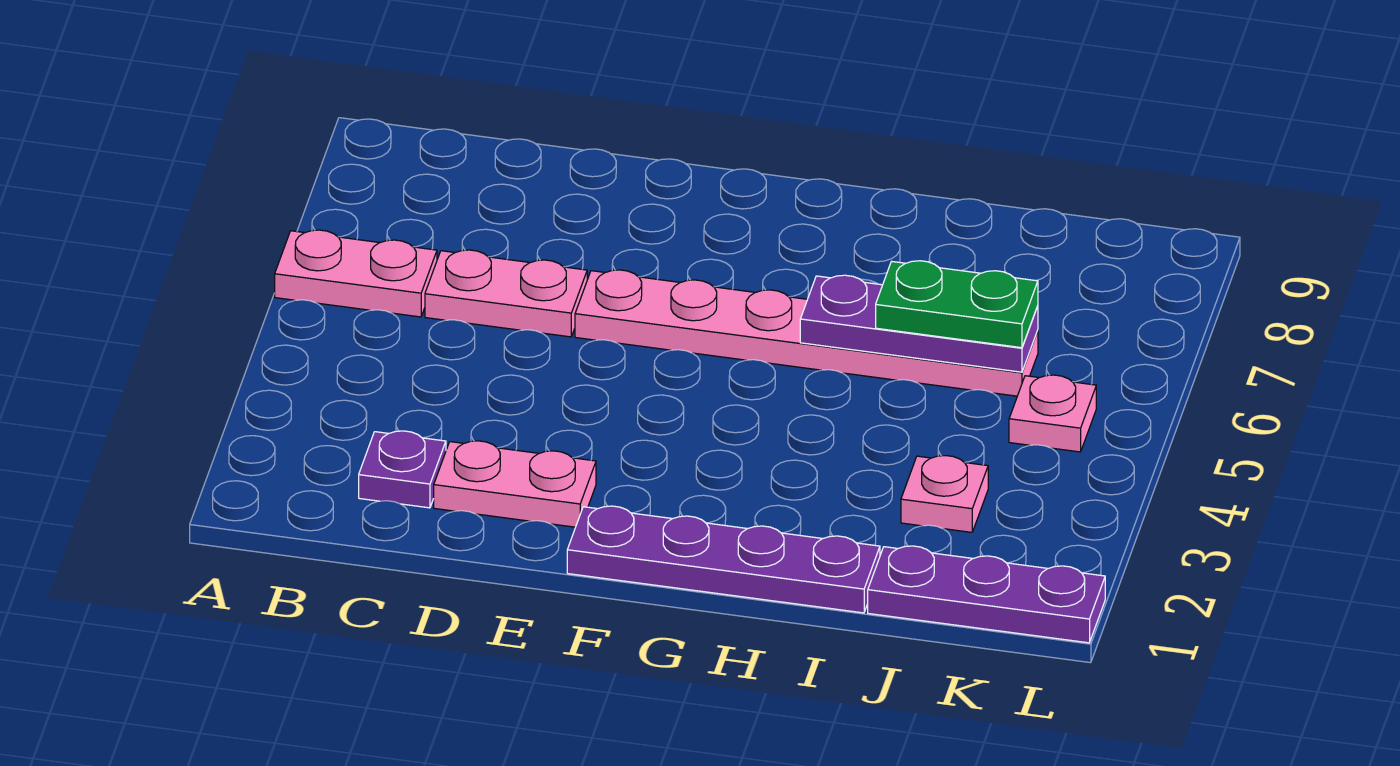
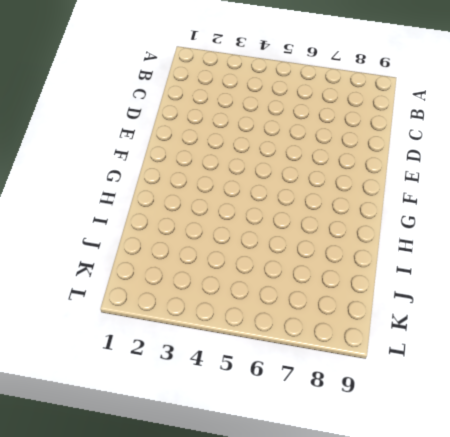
none -> pink 1x2 plate [275,230,437,317]
none -> purple 1x1 plate [359,431,446,508]

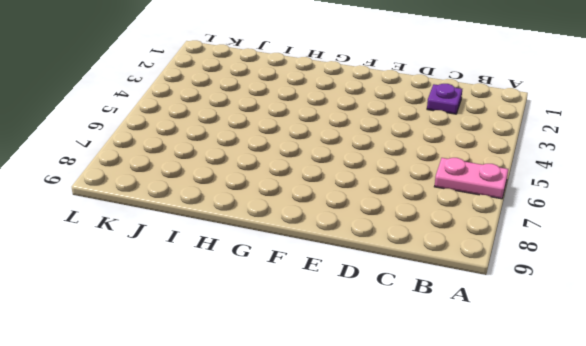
none -> pink 1x2 plate [425,250,587,337]
none -> pink 1x2 plate [434,441,596,527]

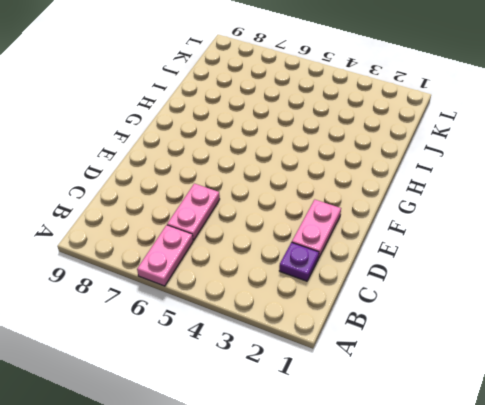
none -> pink 1x6 plate [575,270,1038,396]
none -> purple 1x4 plate [567,506,880,613]

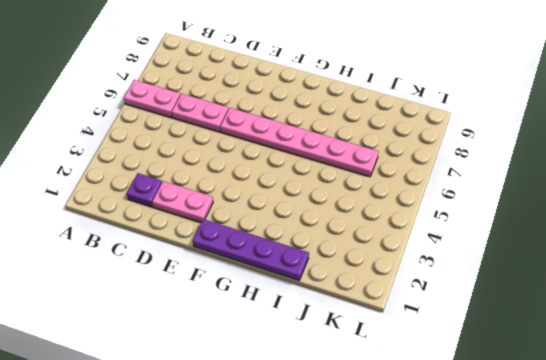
none -> purple 1x3 plate [868,546,1105,643]
none -> pink 1x1 plate [901,456,988,532]

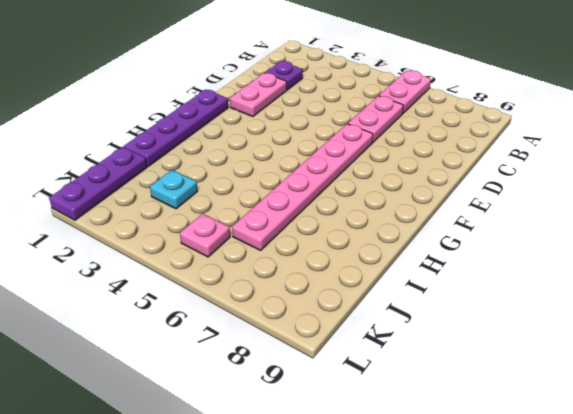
cyan 1x1 plate [150,170,198,209] -> pink 1x1 plate [901,456,988,532]
none -> purple 1x3 plate [800,275,1038,372]
none -> green 1x2 plate [876,261,1038,348]

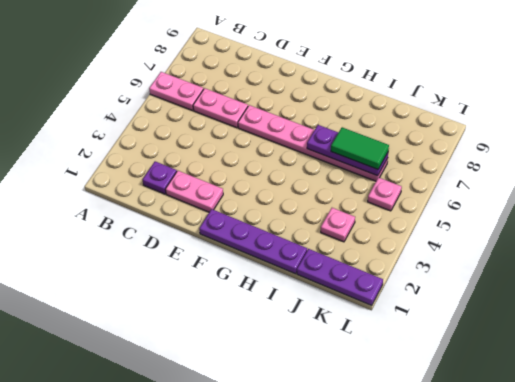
green 1x2 tile [331,127,389,169] -> green 1x2 plate [876,261,1038,348]

